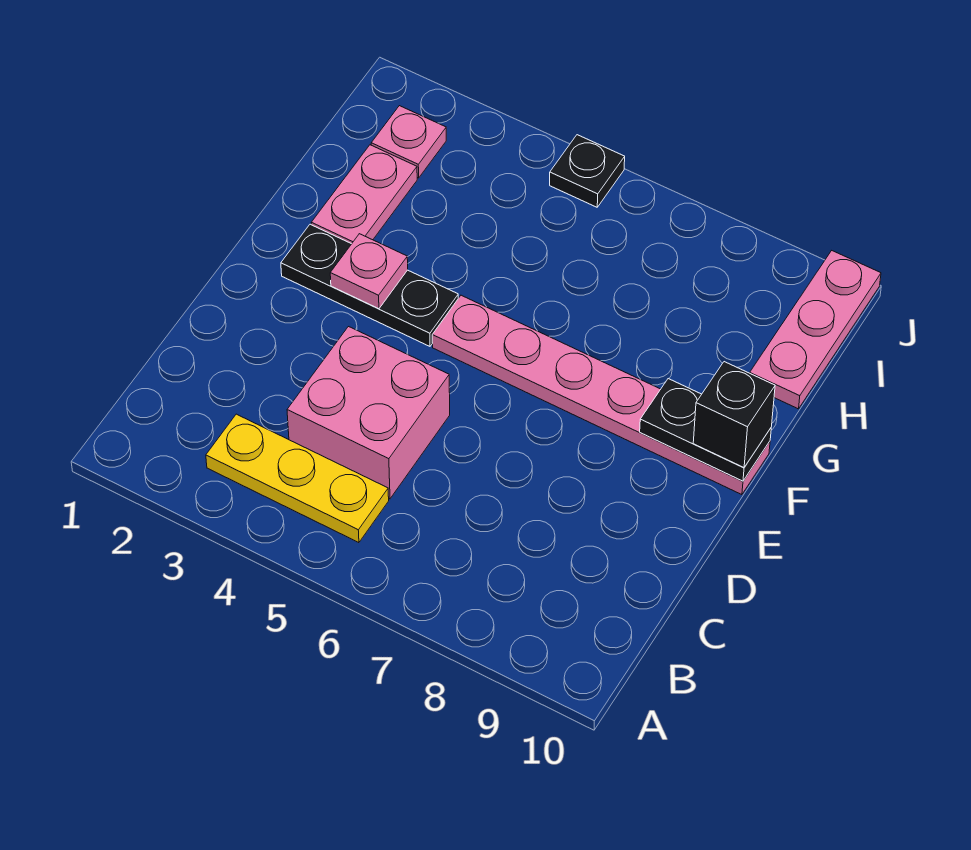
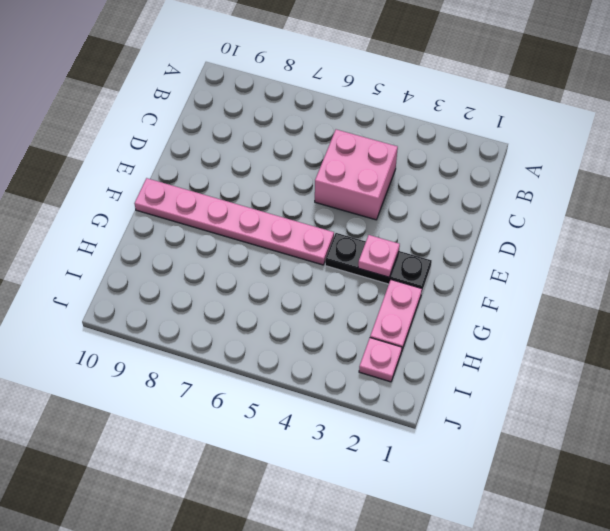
none -> yellow 1x3 plate [206,414,389,543]
none -> pink 1x3 plate [750,251,881,409]

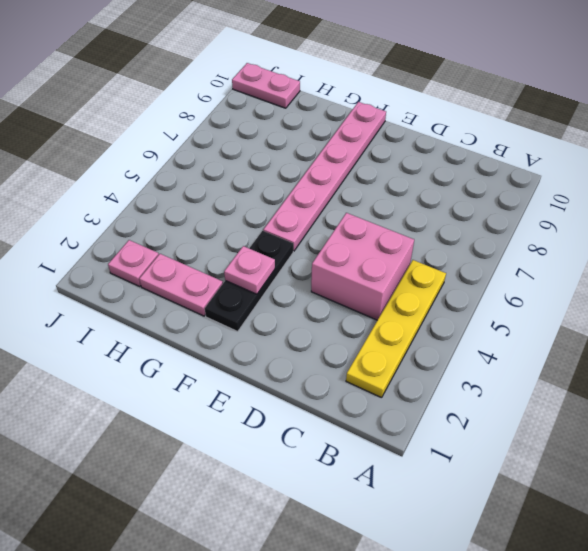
yellow 1x4 plate [346,260,446,398] -> yellow 1x3 plate [206,414,389,543]
pink 1x2 plate [232,63,300,108] -> pink 1x3 plate [750,251,881,409]
none -> black 1x1 plate [550,135,625,207]
none -> black 1x2 plate [640,379,771,481]

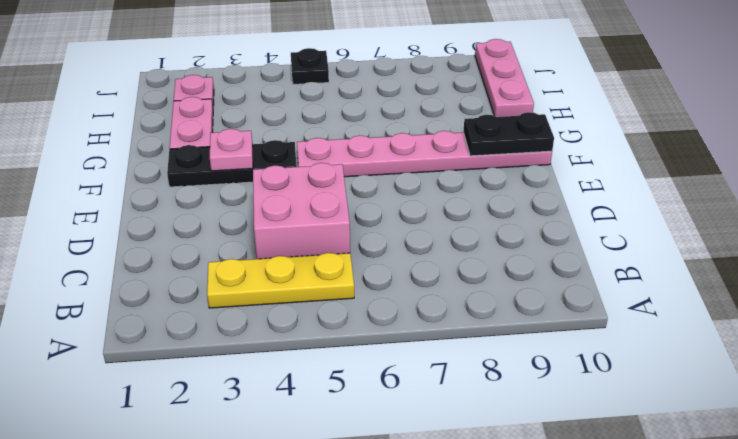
none -> black 1x1 brick [693,362,775,467]

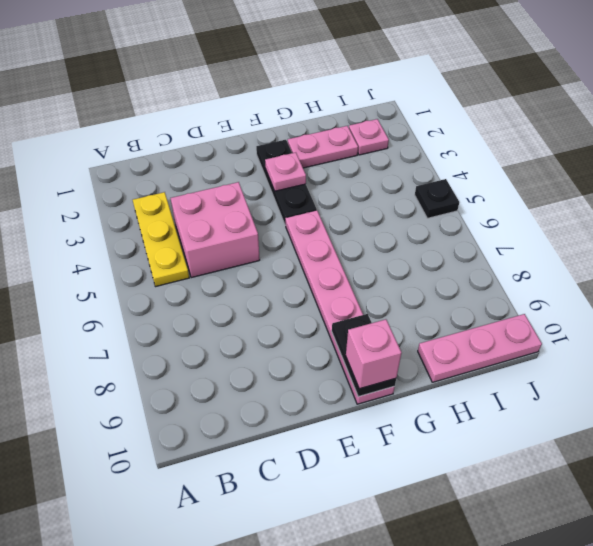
pink 1x1 brick [346,319,401,389] -> black 1x1 brick [693,362,775,467]

